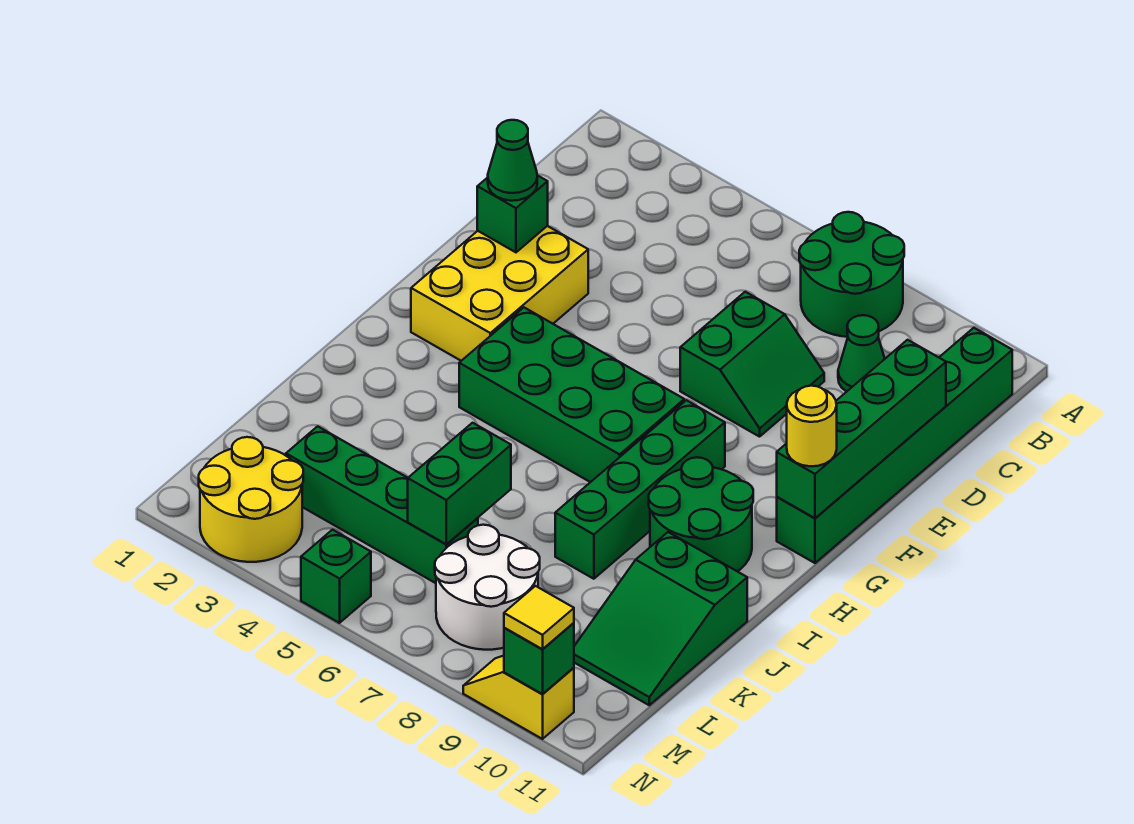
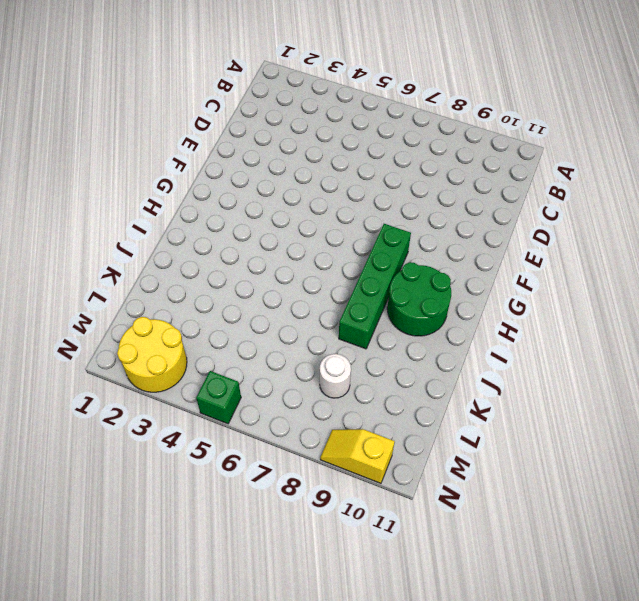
white 1x1 round brick [320,354,351,398] -> white 2x2 round brick [435,525,540,650]
none -> green 2x2 round brick [799,212,904,337]
none -> green 1x6 brick [777,328,1012,563]
none -> green 1x1 cone [838,315,885,392]

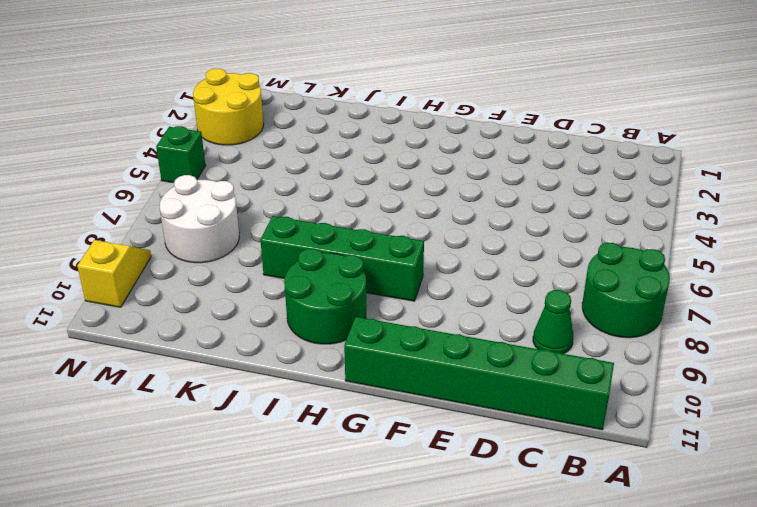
none -> green 2x2 slope [680,292,824,437]
none -> yellow 2x3 brick [411,226,588,361]
none -> green 2x4 brick [459,308,684,482]

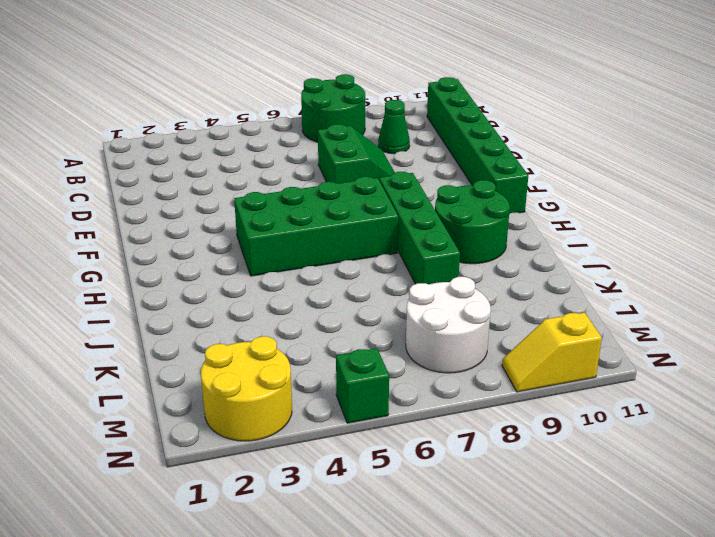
none -> yellow 2x3 brick [411,226,588,361]
none -> green 2x3 slope [574,532,747,705]
none -> green 1x4 brick [286,426,478,583]

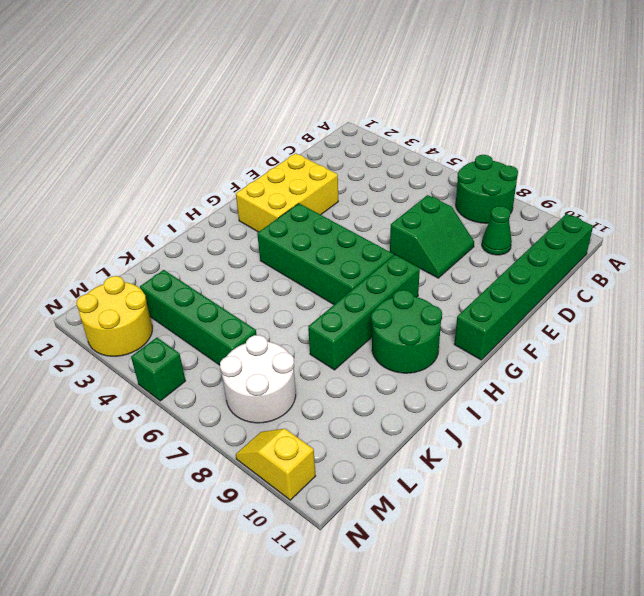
none -> green 2x3 slope [574,532,747,705]
none -> green 1x4 brick [777,340,946,518]
none -> green 1x1 brick [477,175,548,252]

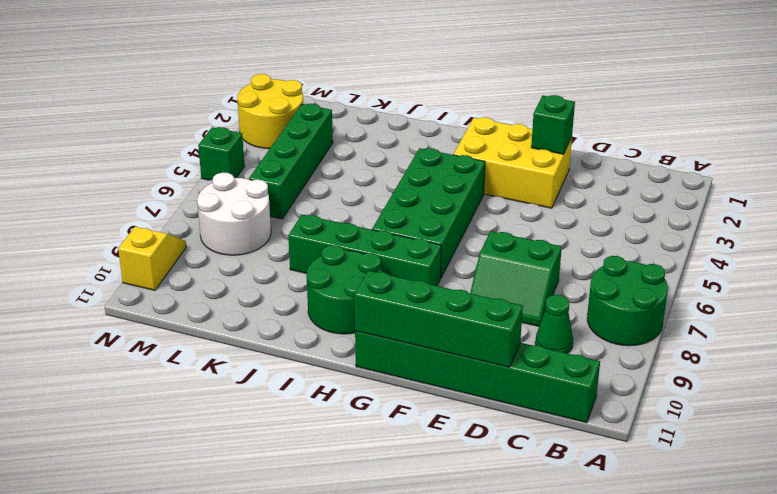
none -> green 2x3 slope [574,532,747,705]
none -> green 1x2 brick [408,423,511,544]
none -> green 1x1 brick [504,623,574,694]

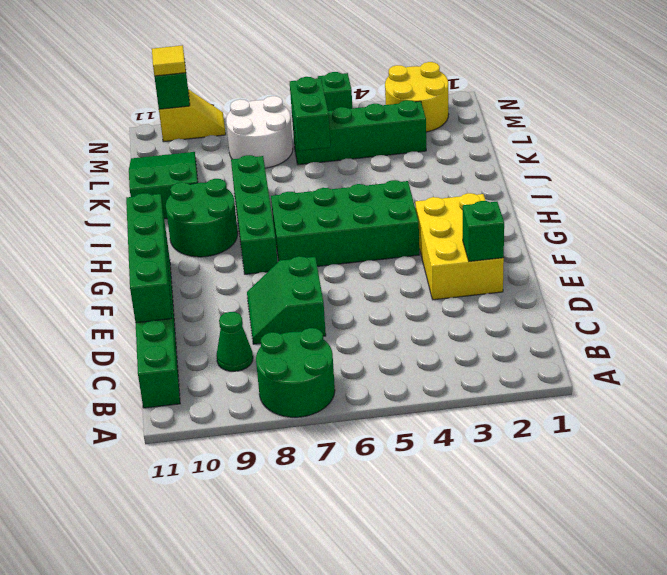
none -> green 1x1 cone [488,120,537,201]
none -> yellow 1x1 round brick [787,386,837,466]

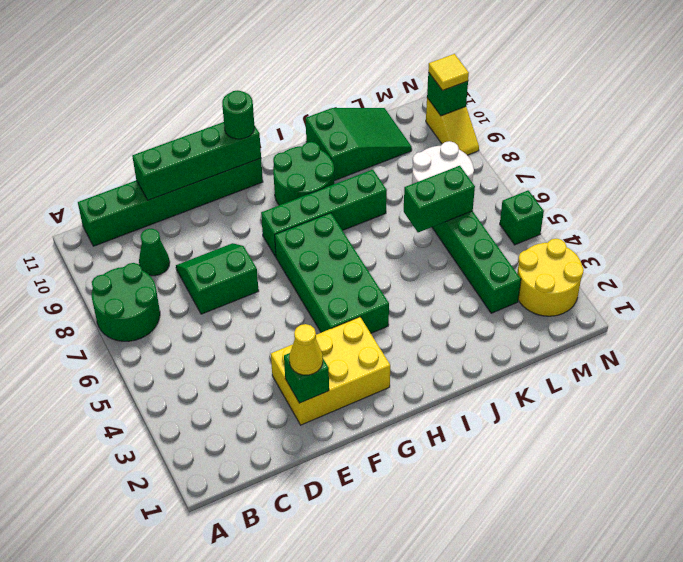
yellow 1x1 cone [289,324,323,375] -> green 1x1 cone [488,120,537,201]
green 1x1 round brick [222,90,254,139] -> yellow 1x1 round brick [787,386,837,466]

